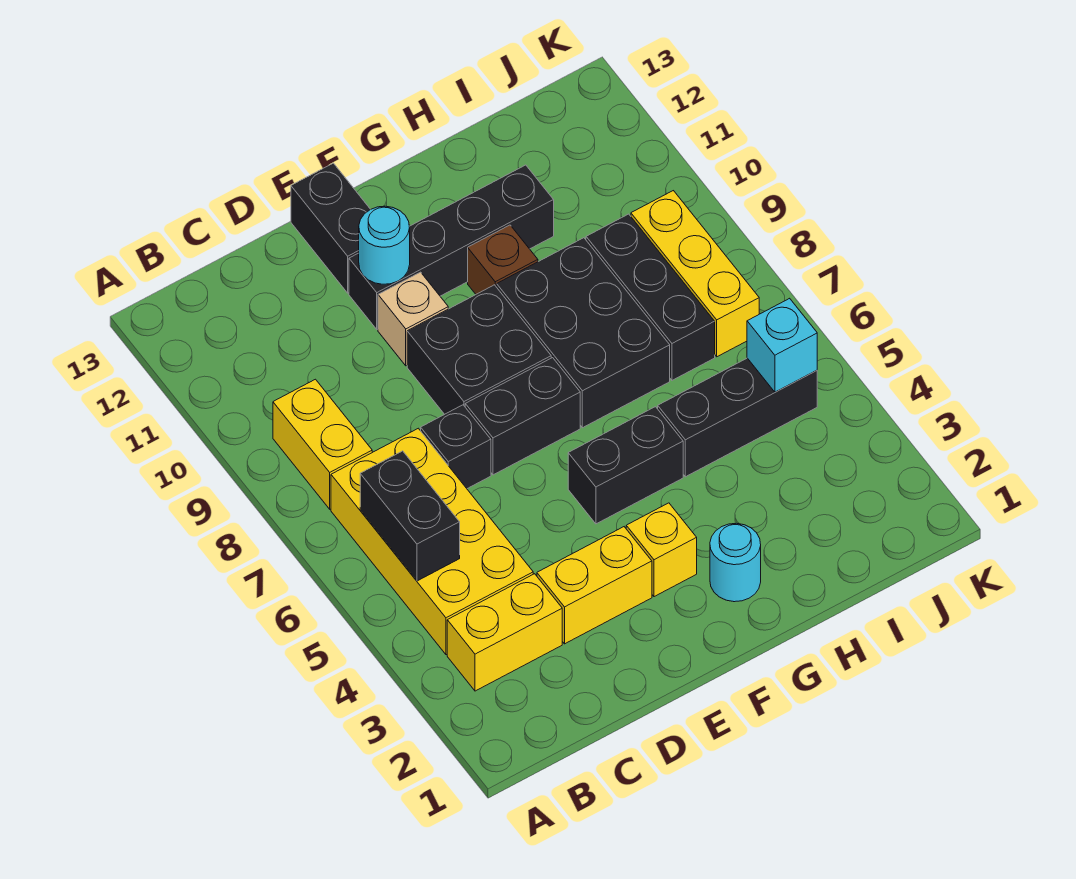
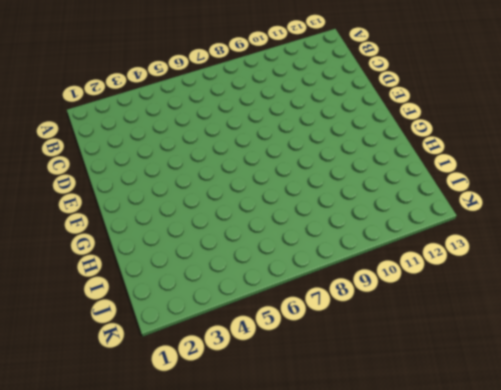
none -> yellow 1x2 brick [447,574,562,691]
none -> yellow 2x4 brick [331,428,533,655]
none -> yellow 1x2 brick [273,379,372,509]

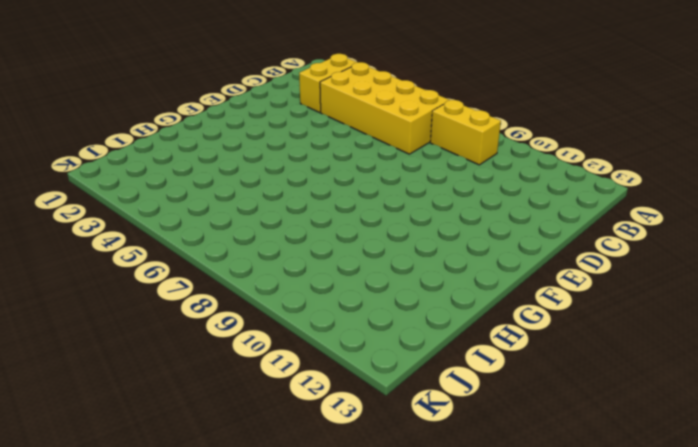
none -> yellow 1x2 brick [537,527,652,644]
none -> black 1x1 brick [421,405,491,489]
none -> black 1x2 brick [465,358,580,475]

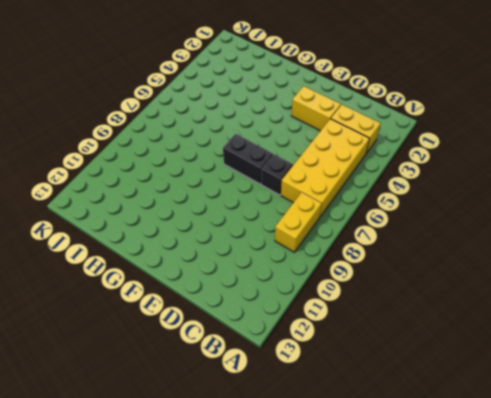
none -> black 2x2 brick [407,285,551,414]
none -> tan 1x1 brick [378,272,448,366]
none -> black 1x4 brick [349,165,554,329]

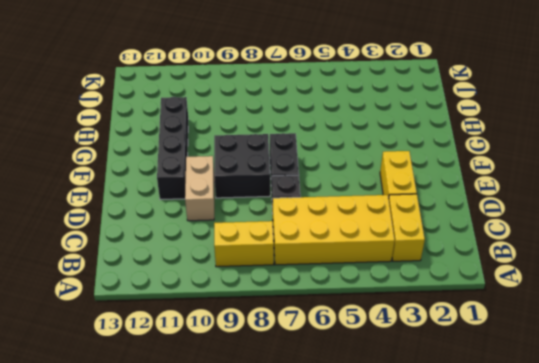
tan 1x2 brick [185,156,215,221] -> tan 1x1 brick [378,272,448,366]
none -> black 1x2 brick [291,163,370,293]
none -> yellow 1x1 brick [626,503,697,597]
none -> black 1x2 brick [568,407,683,524]

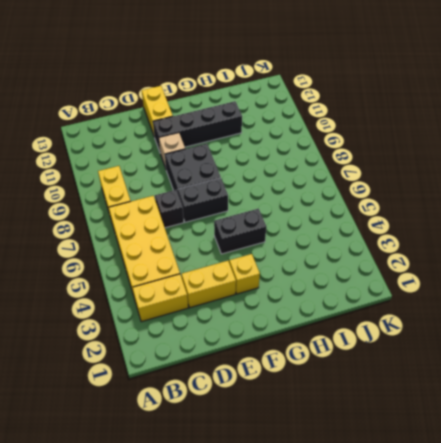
yellow 1x2 brick [142,86,173,135] -> black 1x2 brick [291,163,370,293]
none -> cyan 1x1 round brick [710,523,761,602]
none -> black 2x3 brick [497,238,670,428]
none -> brown 1x1 brick [468,225,538,294]

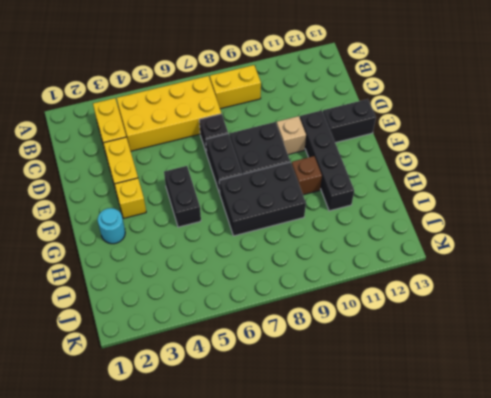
none -> black 1x3 brick [658,358,817,477]
none -> black 1x3 brick [586,214,715,380]
none -> yellow 1x3 brick [631,191,759,357]

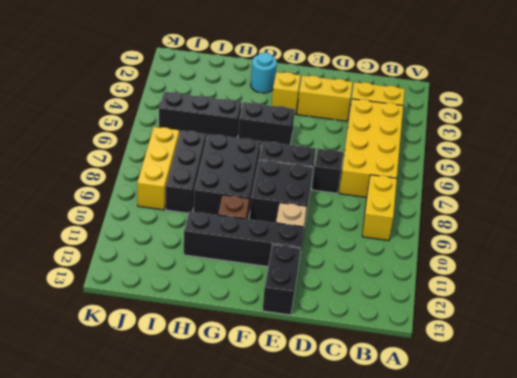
none -> black 1x2 brick [360,451,460,581]
none -> cyan 1x1 round brick [359,206,410,284]
none -> cyan 1x1 brick [747,298,817,392]

